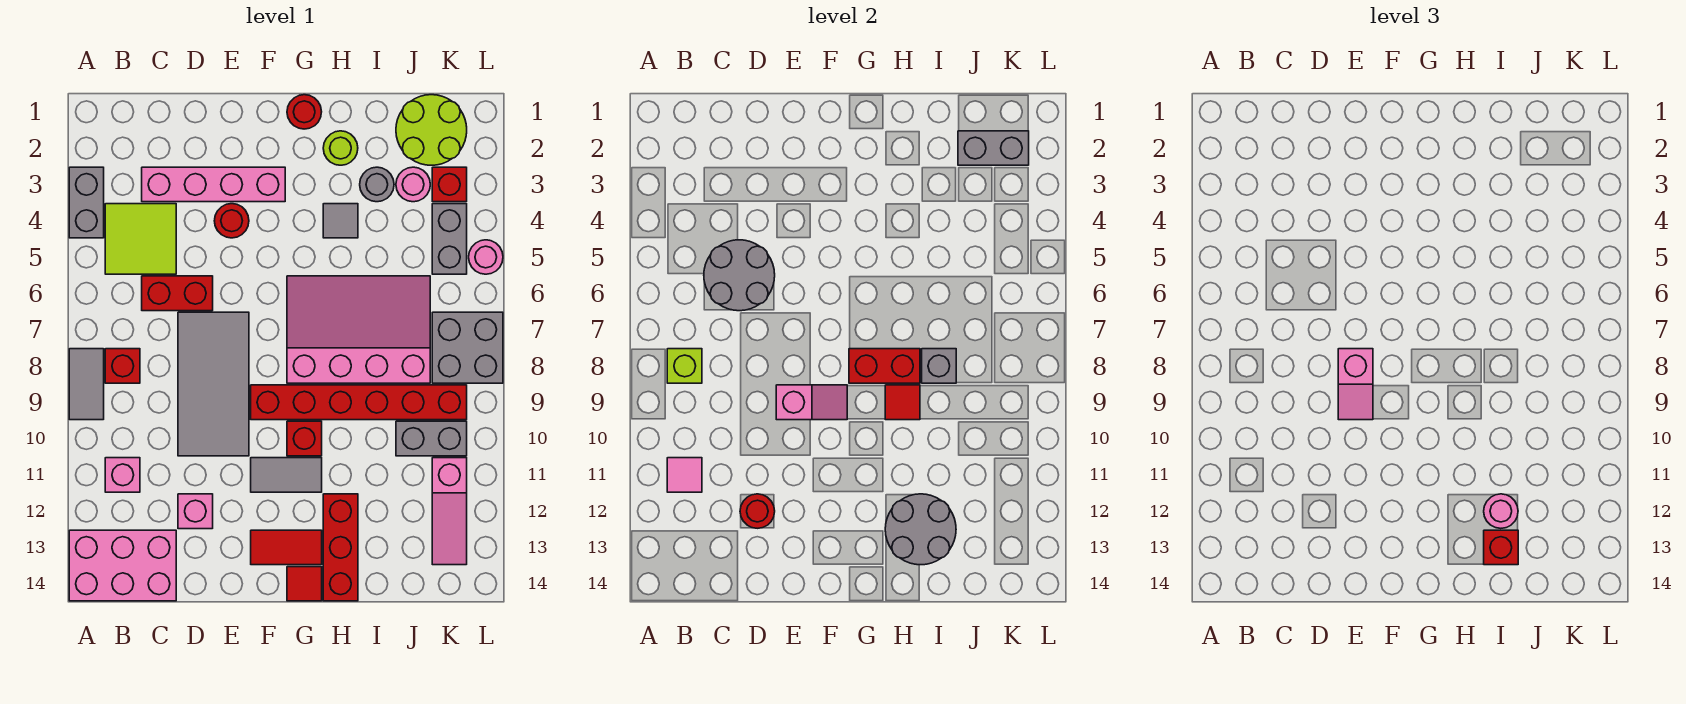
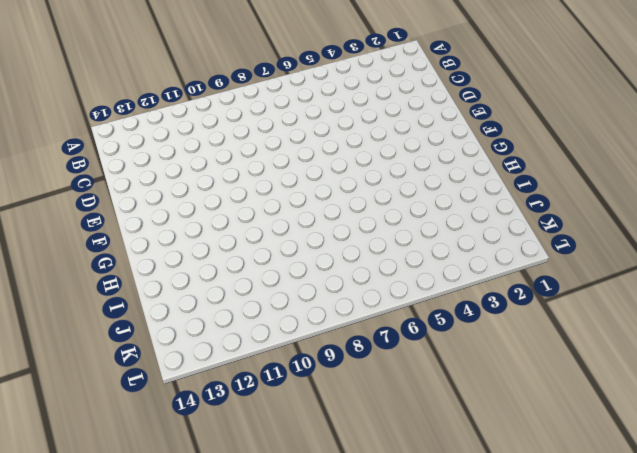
none -> grey 1x2 brick [69,167,104,238]
none -> grey 1x2 tile [69,349,104,420]
none -> pink 2x3 brick [69,530,176,601]
none -> lime 2x2 tile [105,204,176,274]

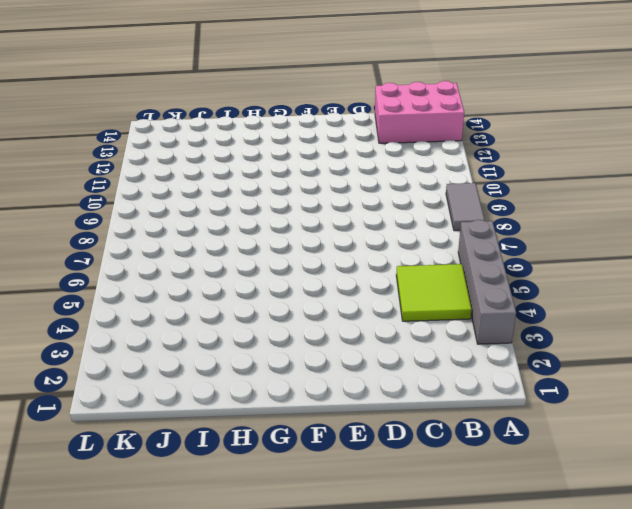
grey 1x4 brick [458,220,516,344] -> grey 1x2 brick [69,167,104,238]
none -> red 1x1 brick [105,349,140,383]
none -> pink 1x1 brick [105,458,140,492]
none -> pink 1x4 brick [142,167,285,202]
none -> red 1x2 brick [142,276,213,311]

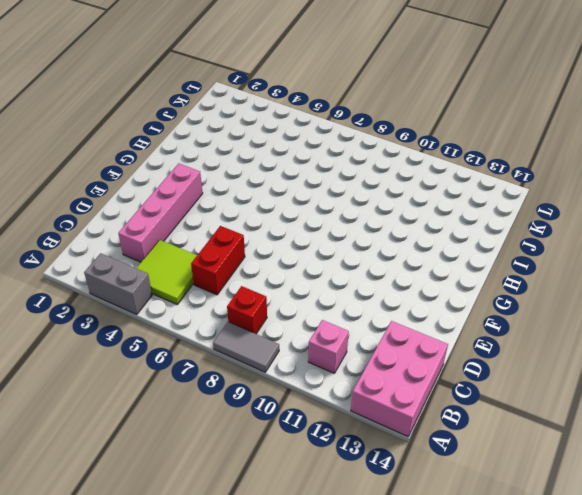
none -> grey 2x4 tile [178,312,249,456]
none -> pink 1x1 brick [178,494,213,529]
none -> red 1x1 round brick [214,204,249,238]
none -> red 1x6 brick [251,385,467,420]

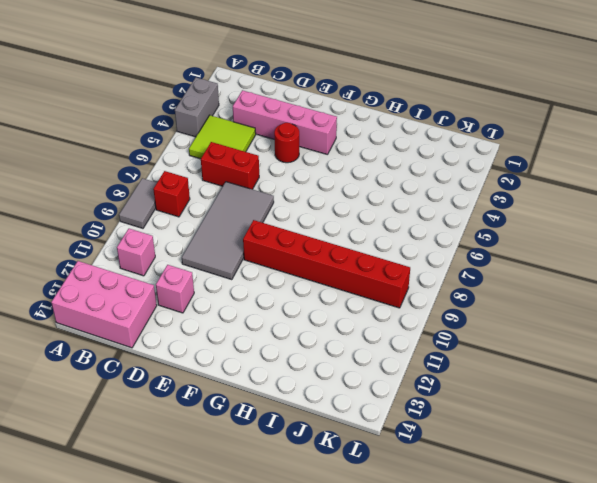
none -> grey 1x2 tile [251,458,322,492]
none -> red 1x2 tile [251,530,322,565]
none -> red 1x1 round brick [287,95,322,129]
none -> pink 3x4 slope [287,276,430,383]

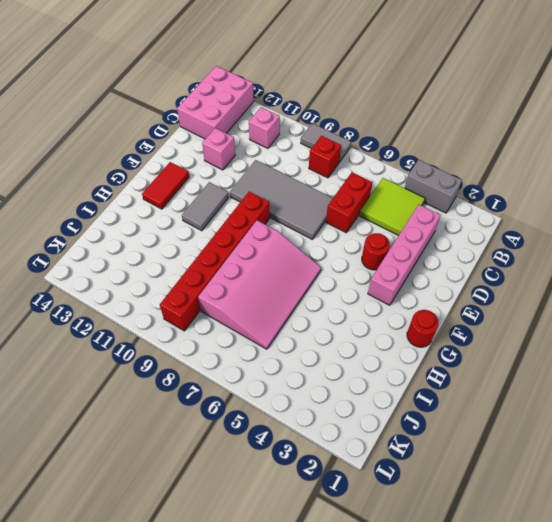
none -> red 1x1 brick [287,421,322,456]
none -> red 1x1 tile [287,567,322,601]
none -> lime 1x1 round brick [323,131,358,165]
none -> grey 1x1 tile [323,204,358,238]

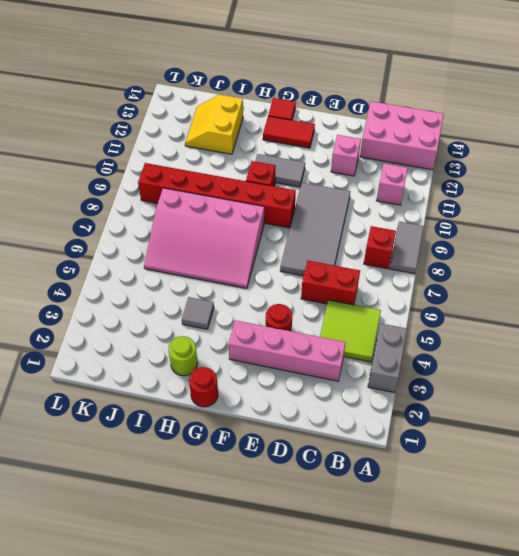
yellow 2x2 slope [185,95,243,154] -> none
none -> red 1x3 brick [323,494,358,601]
none -> grey 1x1 round brick [360,167,394,202]
none -> lime 2x2 round brick [396,95,467,165]
none -> pink 1x1 round brick [396,167,430,202]

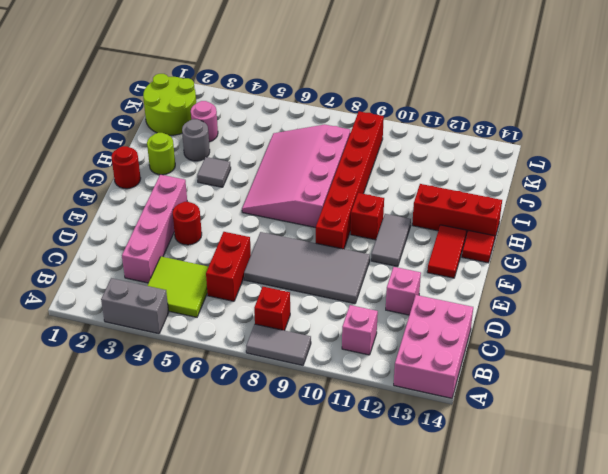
none -> grey 1x2 brick [396,421,467,456]
none -> red 1x1 brick [432,167,467,202]
none -> grey 1x2 brick [432,204,467,274]
none -> grey 2x2 brick [432,312,503,383]

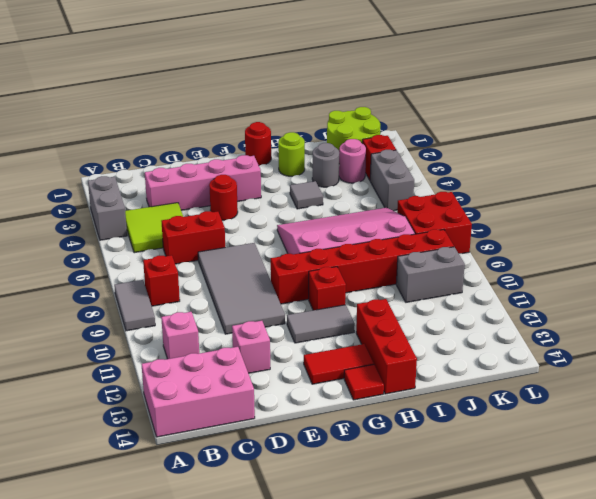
red 2x2 brick [397,192,472,254] -> grey 2x2 brick [432,312,503,383]
none -> pink 1x3 slope [432,458,467,565]
none -> pink 1x1 round brick [469,240,503,274]
none -> lime 1x1 brick [667,349,702,383]
none -> pink 1x1 tile [667,458,702,492]

